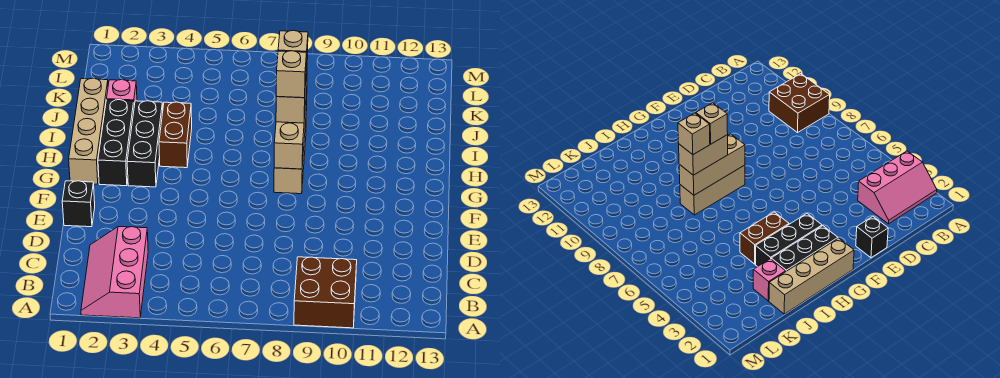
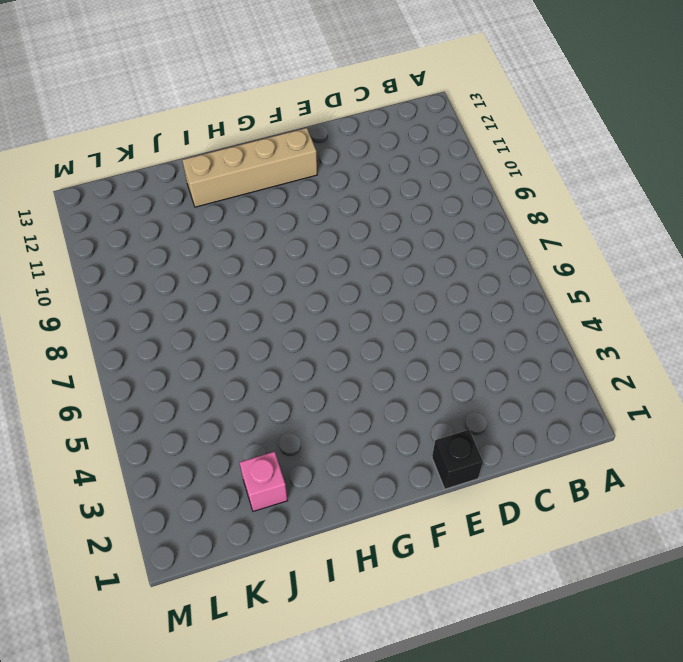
tan 1x4 brick [182,128,317,207] -> tan 1x4 brick moved to [69,78,108,184]
none -> pink 2x3 slope [81,227,148,318]
none -> brown 2x2 brick [294,257,357,328]
none -> black 1x3 brick [98,100,134,186]

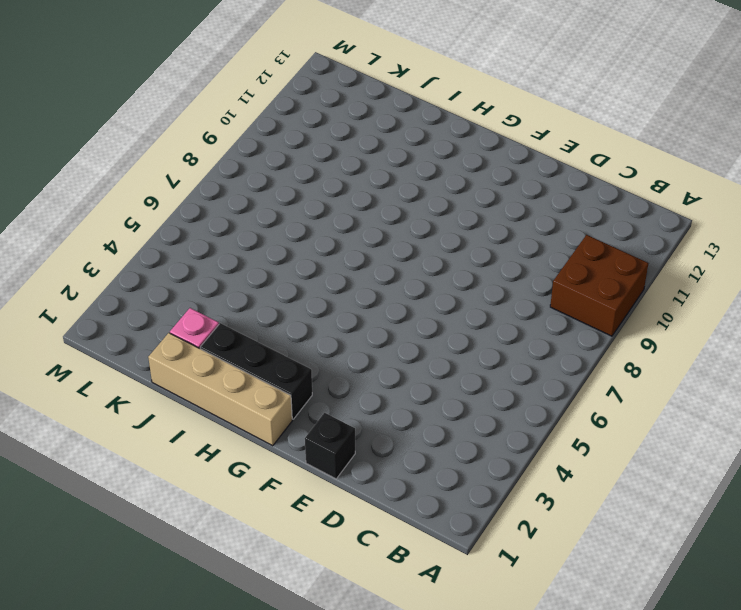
none -> pink 2x3 slope [81,227,148,318]
none -> black 1x3 brick [127,101,163,187]
none -> tan 1x3 brick [274,110,307,194]

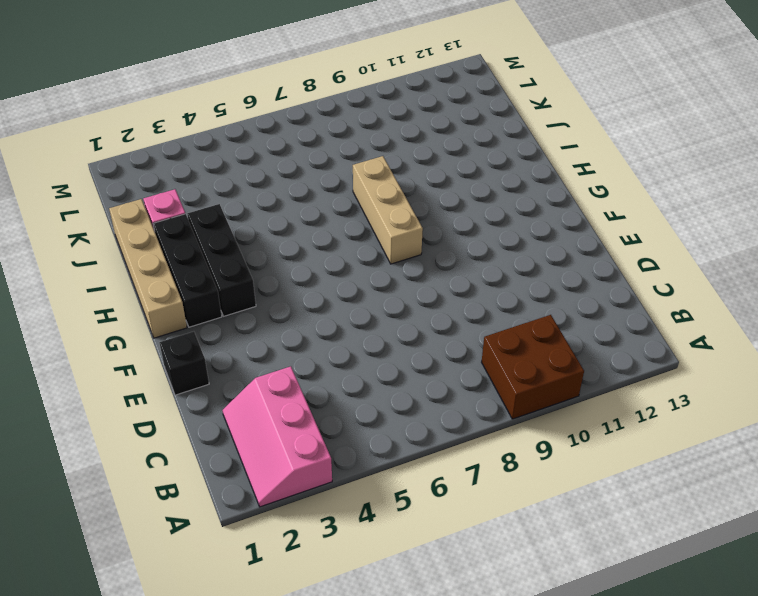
none -> brown 1x2 brick [159,102,192,168]
none -> tan 1x3 brick [274,91,307,169]
none -> tan 1x2 brick [276,72,307,123]

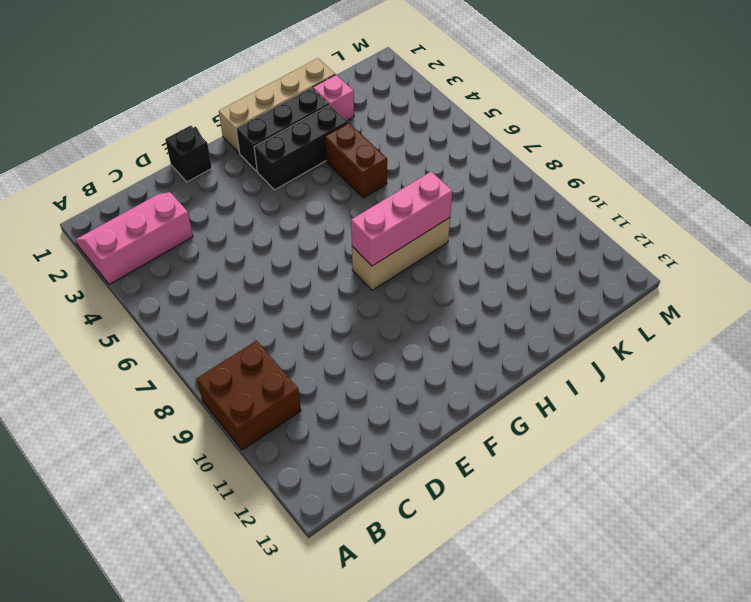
pink 1x3 brick [351,171,453,266] -> tan 1x3 brick [274,91,307,169]
brown 1x2 brick [325,123,387,198] -> brown 1x2 brick turned to [159,102,192,168]
none -> tan 1x2 brick [276,72,307,123]
none -> tan 1x1 brick [276,51,307,98]
none -> tan 1x1 brick [278,30,308,72]

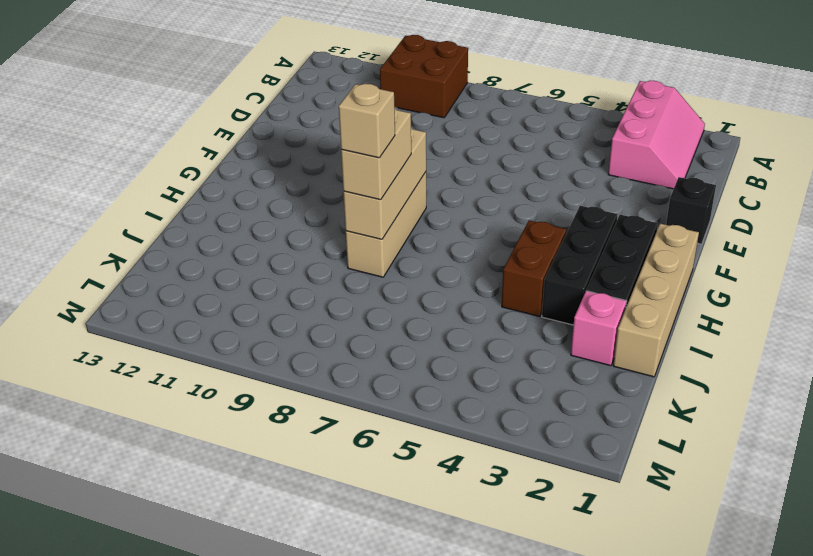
none -> tan 1x1 brick [276,51,307,98]

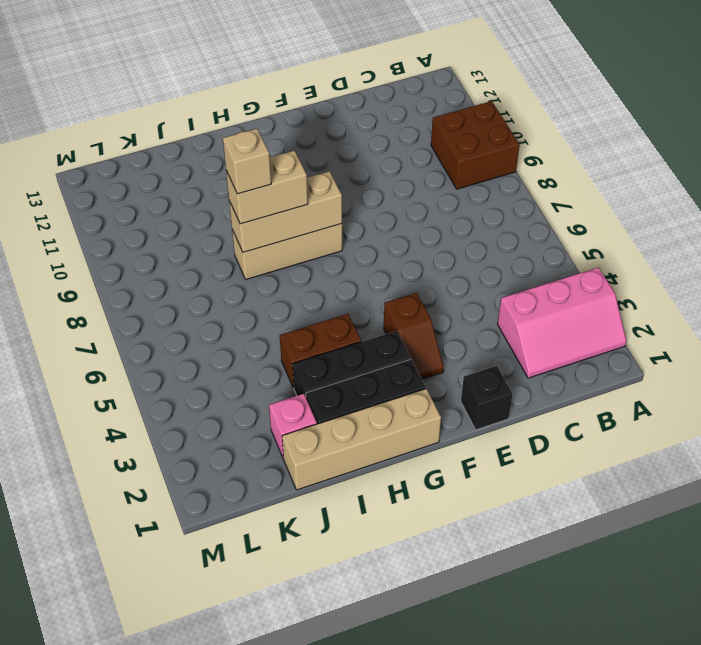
brown 1x2 slope [384,293,444,379] -> none
none -> tan 1x1 brick [276,51,307,98]

